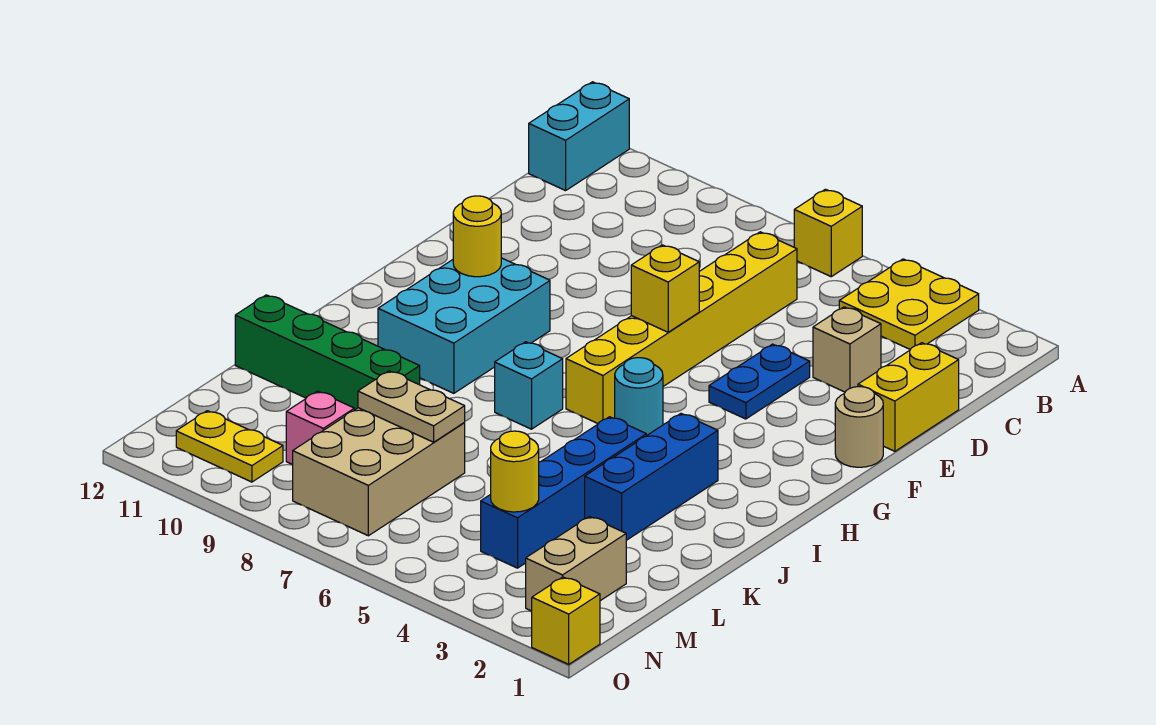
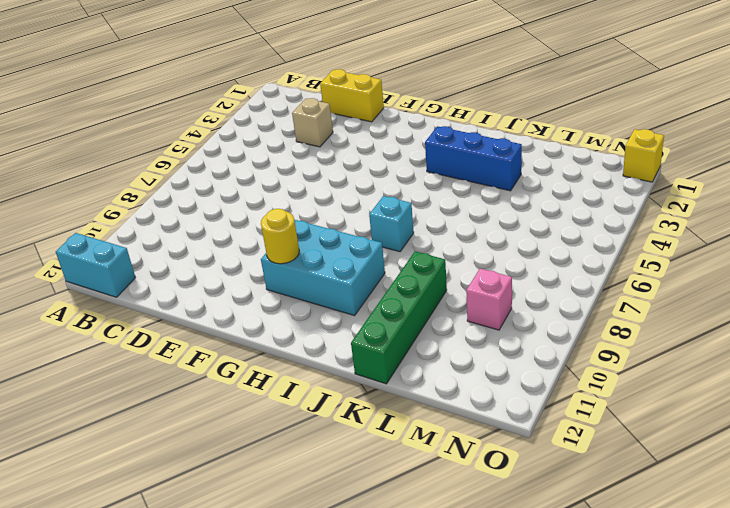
none -> yellow 2x2 plate [839,259,979,349]
none -> yellow 1x1 brick [794,189,862,277]
none -> yellow 1x6 brick [566,232,797,423]

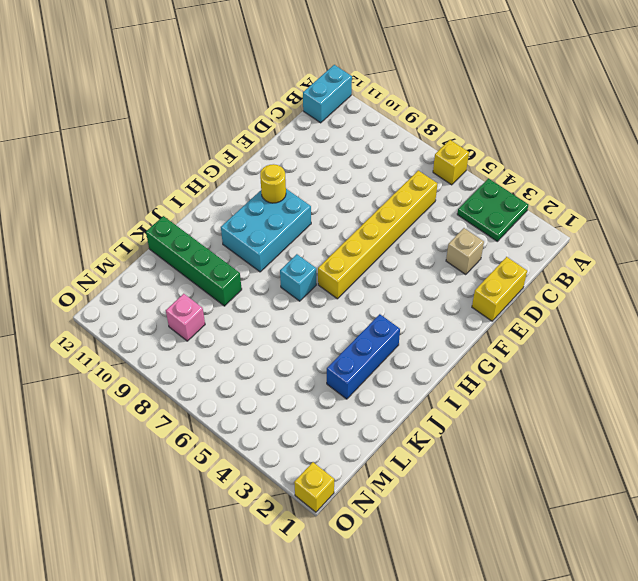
green 2x2 plate [457,179,528,241] -> yellow 2x2 plate [839,259,979,349]
none -> blue 1x2 plate [709,344,810,419]
none -> tan 1x1 round brick [835,387,883,467]
none -> cyan 1x1 round brick [615,358,663,436]

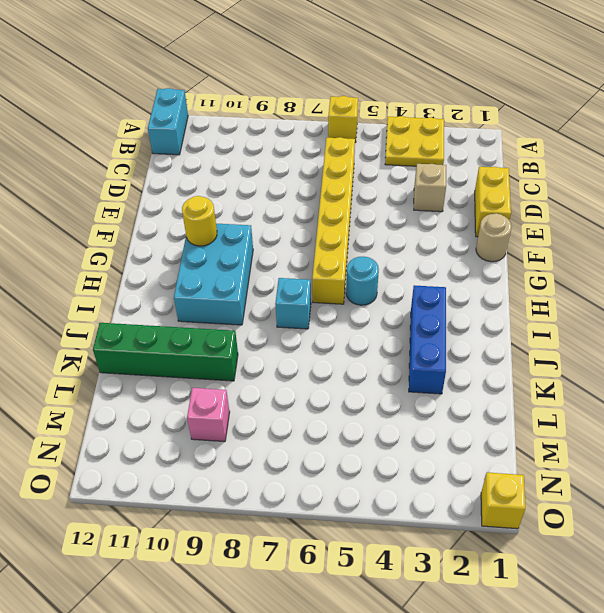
none -> blue 1x2 plate [709,344,810,419]
none -> blue 1x4 brick [481,417,646,568]
none -> tan 2x3 brick [293,408,465,536]

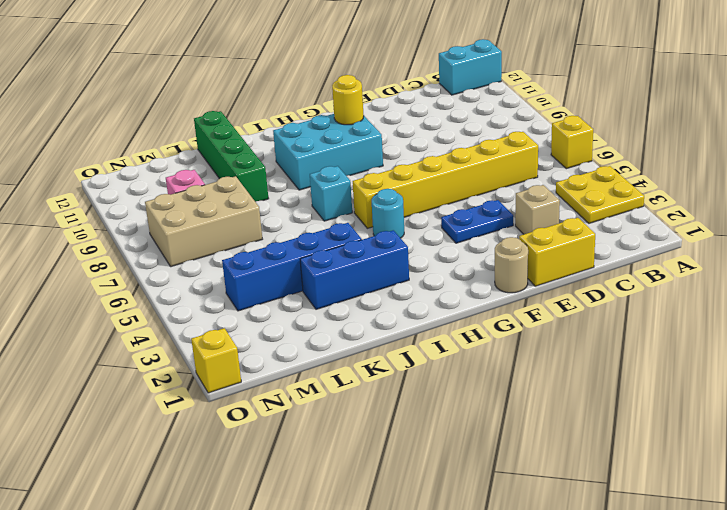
none -> tan 1x2 brick [526,517,626,611]
none -> yellow 1x2 plate [176,411,283,482]
none -> yellow 1x1 brick [631,245,699,332]

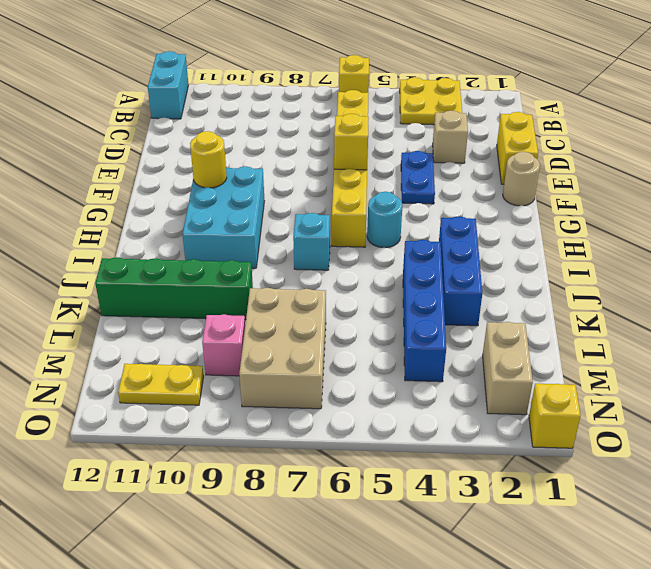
none -> tan 1x2 plate [358,371,465,442]
none -> yellow 1x1 round brick [491,431,539,512]

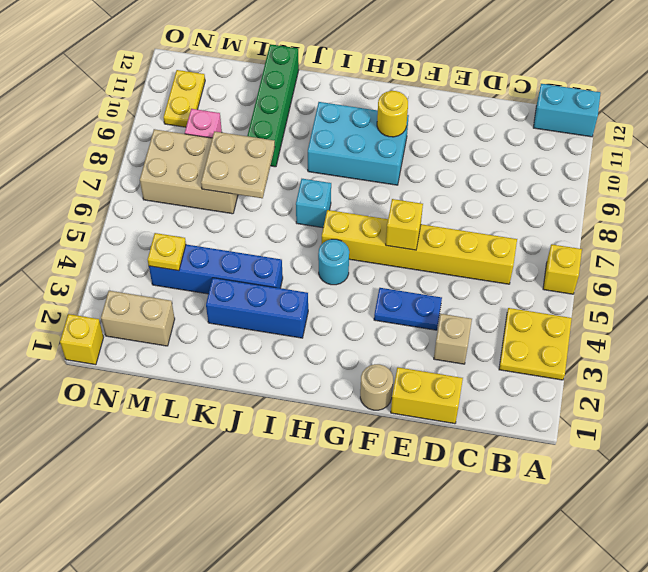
tan 2x2 plate [201,131,275,198] -> tan 1x2 plate [358,371,465,442]
yellow 1x1 plate [148,233,186,271] -> yellow 1x1 round brick [491,431,539,512]

